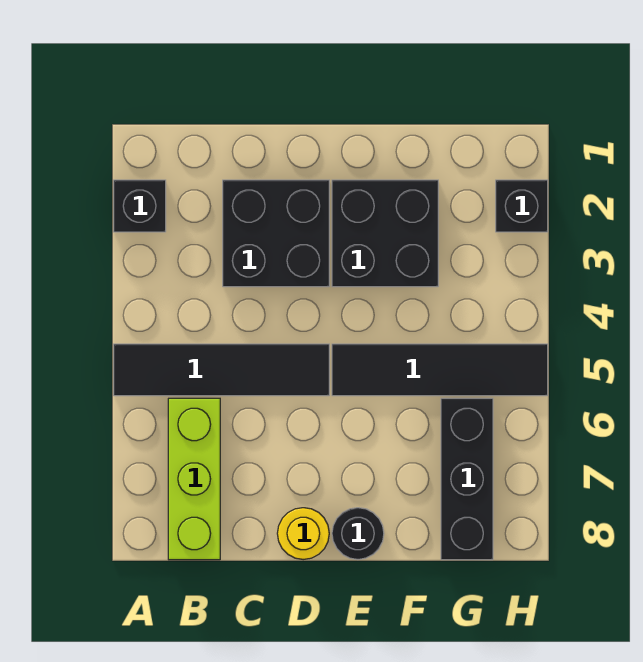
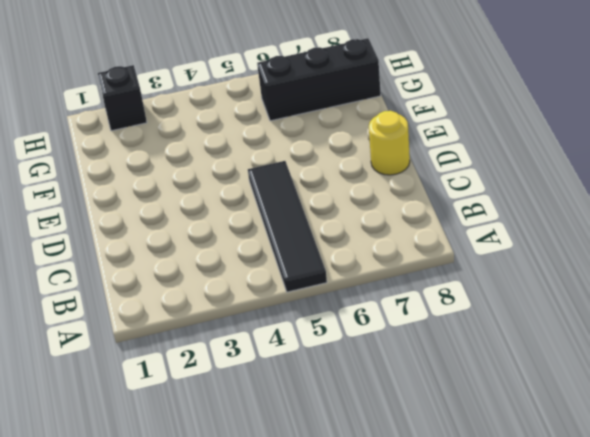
none -> black 1x1 brick [114,180,166,232]
none -> lime 1x3 brick [168,398,220,560]

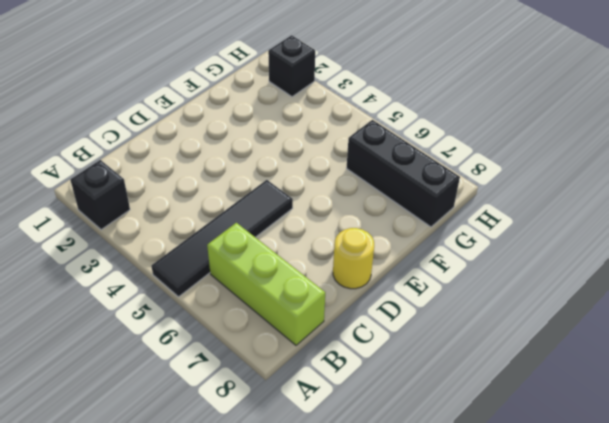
none -> black 2x2 brick [223,180,329,287]
none -> black 2x2 brick [332,180,438,287]

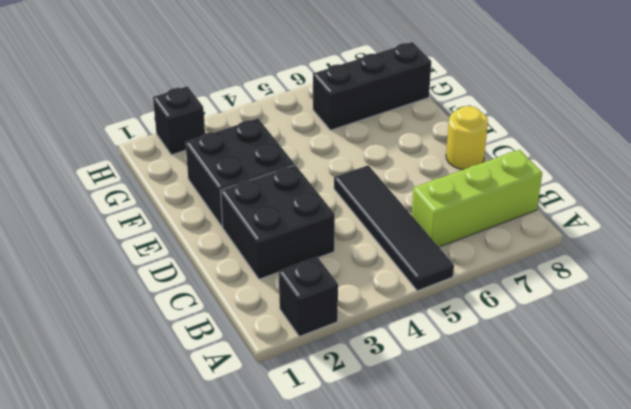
none -> black 1x4 tile [332,344,548,396]
none -> black 1x1 round brick [332,508,384,559]

